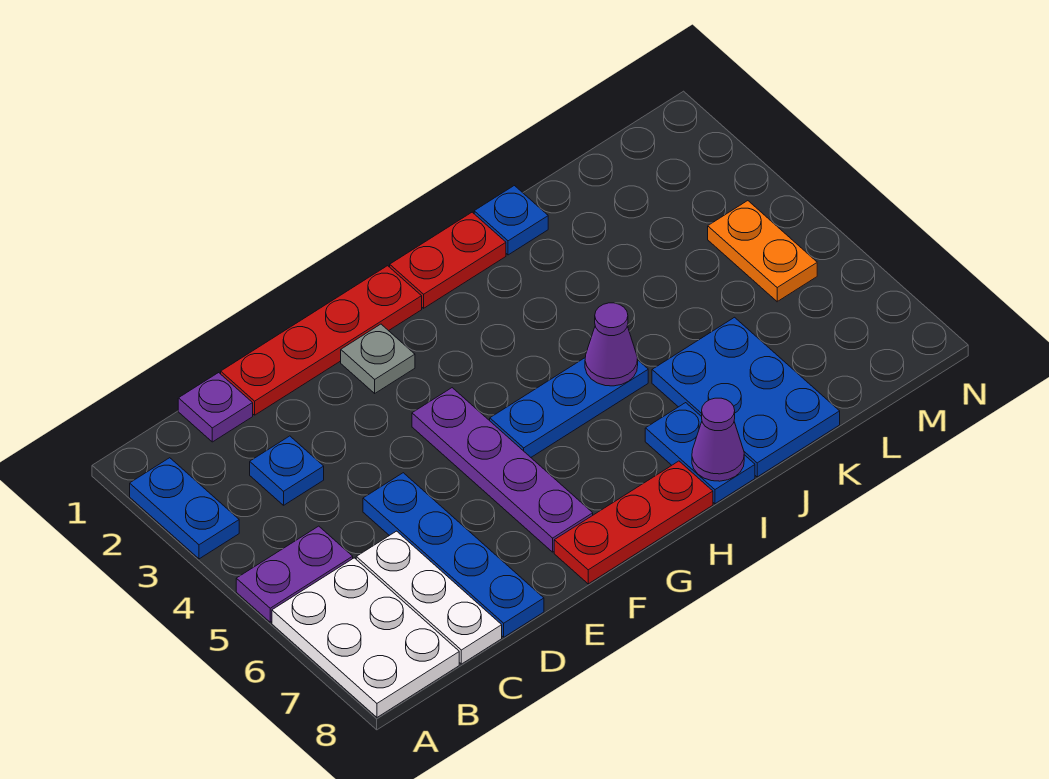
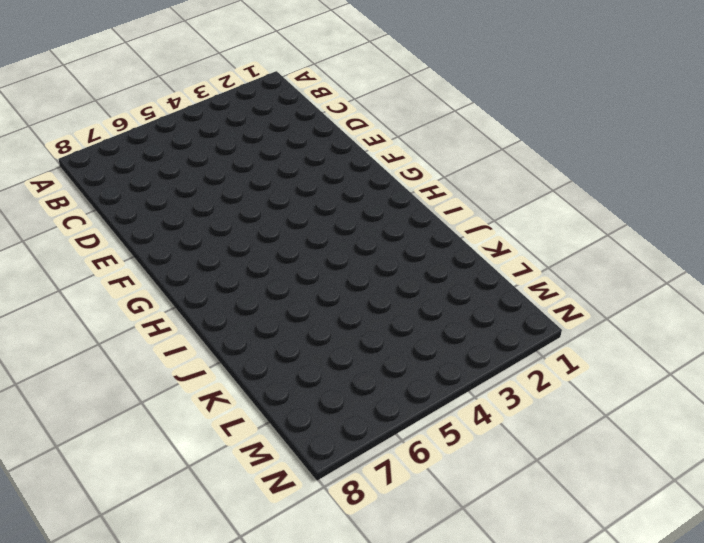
none -> blue 1x2 plate [130,458,239,559]
none -> purple 1x2 plate [236,526,353,622]
none -> white 2x3 plate [272,558,459,717]

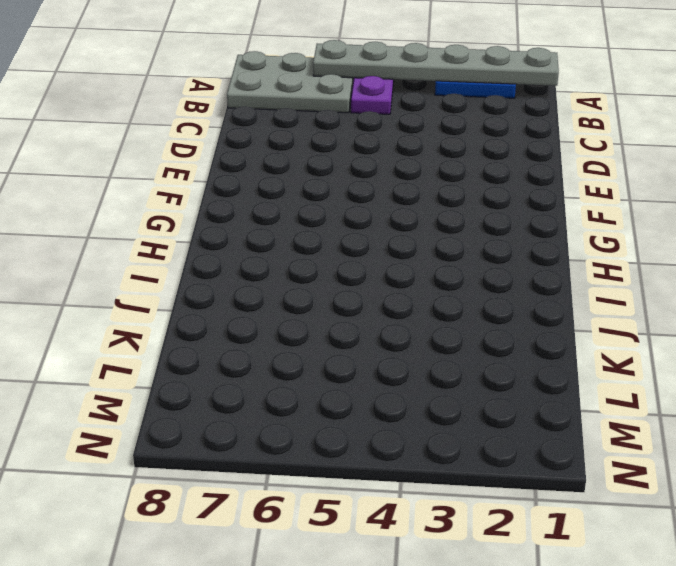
grey 1x6 plate [313,40,559,86] -> none
grey 2x3 plate [227,51,354,113] -> white 2x3 plate [272,558,459,717]
none -> purple 1x1 plate [178,373,253,442]
none -> blue 1x1 plate [250,436,324,505]
none -> white 1x3 plate [356,531,502,664]

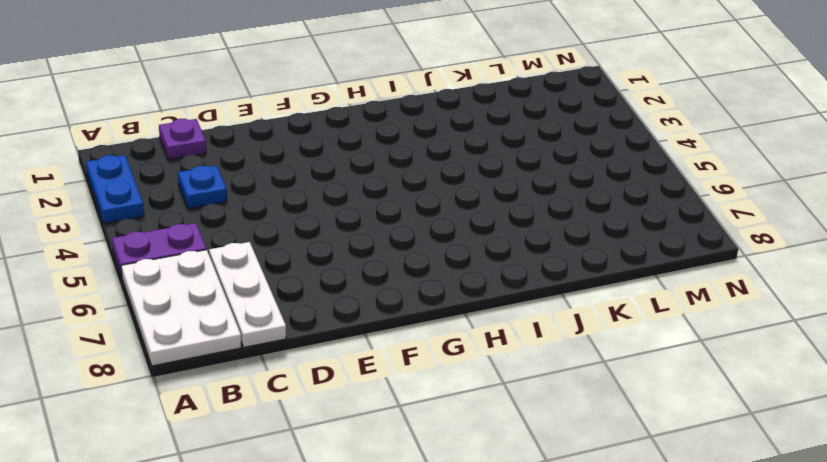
none -> red 1x4 plate [221,266,422,415]
none -> blue 1x4 plate [363,473,544,637]
none -> grey 1x1 plate [341,324,415,393]

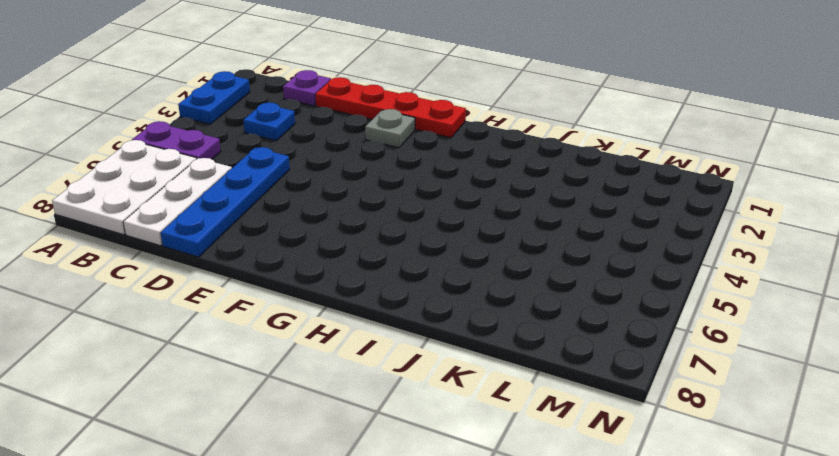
none -> purple 1x4 plate [412,388,593,552]
none -> red 1x3 plate [554,461,713,584]
none -> blue 1x3 plate [490,358,648,457]

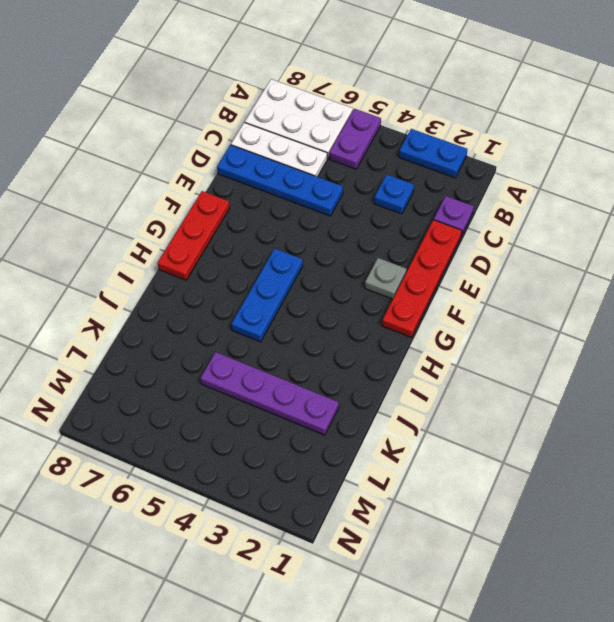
purple 1x4 plate [201,352,339,435] -> purple 1x4 plate moved to [412,388,593,552]
none -> red 1x2 plate [390,212,506,308]
none -> blue 1x2 plate [645,403,755,504]
none -> blue 1x1 plate [474,186,548,255]

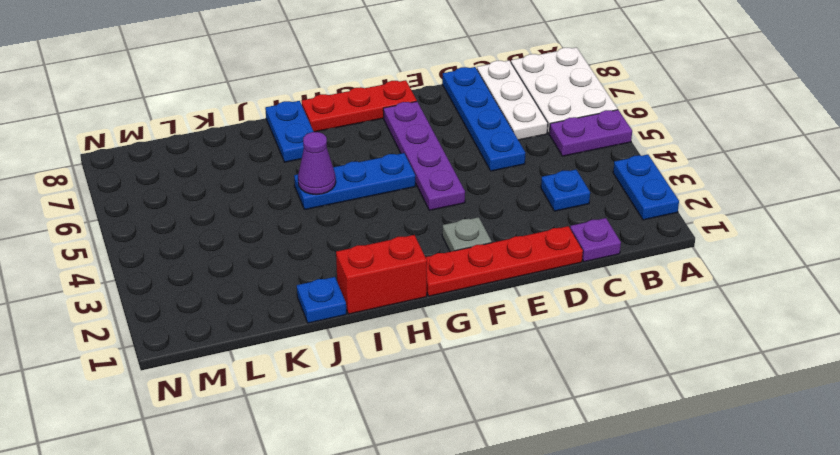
red 1x2 brick [336,235,427,314] -> red 1x2 plate [390,212,506,308]
none -> blue 2x3 plate [652,317,840,477]
none -> orange 1x2 plate [708,201,817,302]
none -> purple 1x1 cone [692,398,744,481]

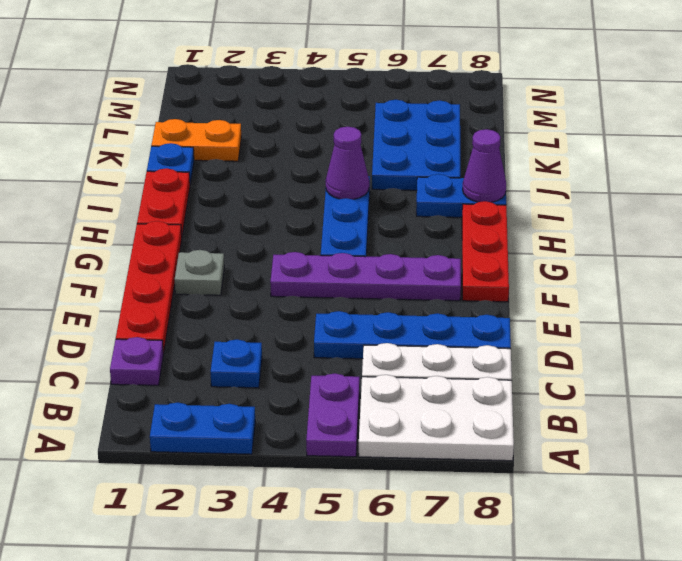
blue 2x3 plate [372,100,460,190] -> blue 2x3 plate turned to [652,317,840,477]
orange 1x2 plate [151,119,241,161] -> orange 1x2 plate moved to [708,201,817,302]

